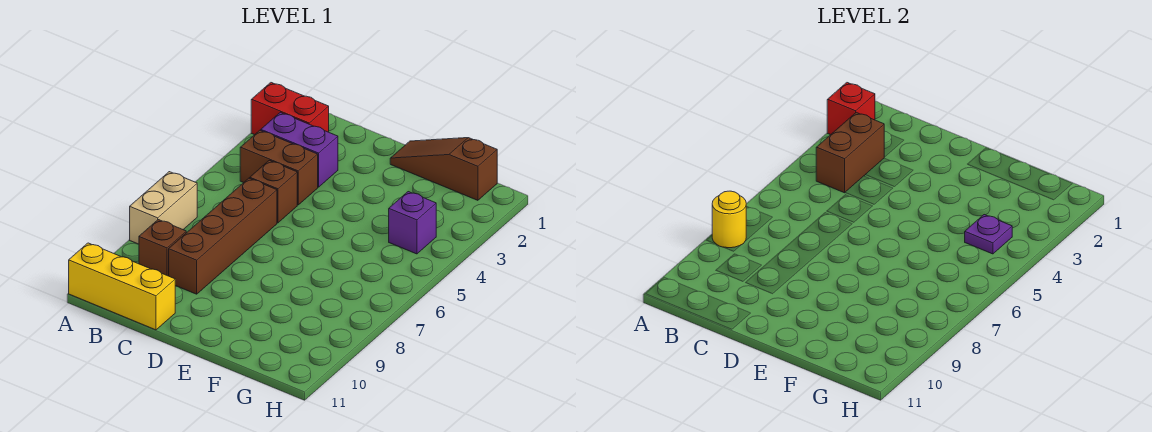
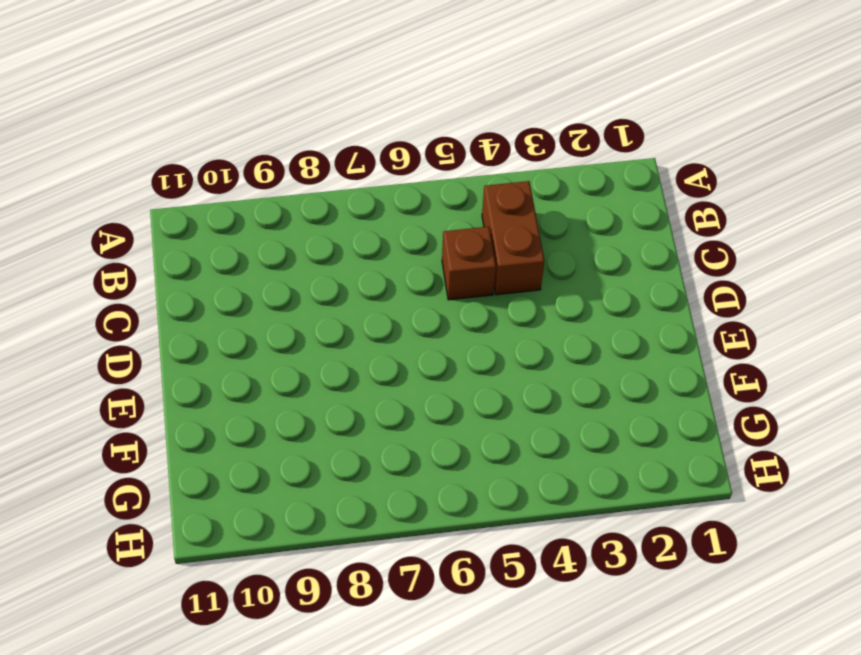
none -> red 1x2 brick [251,83,329,135]
none -> tan 1x2 brick [130,172,197,244]
none -> yellow 1x3 brick [69,243,175,330]

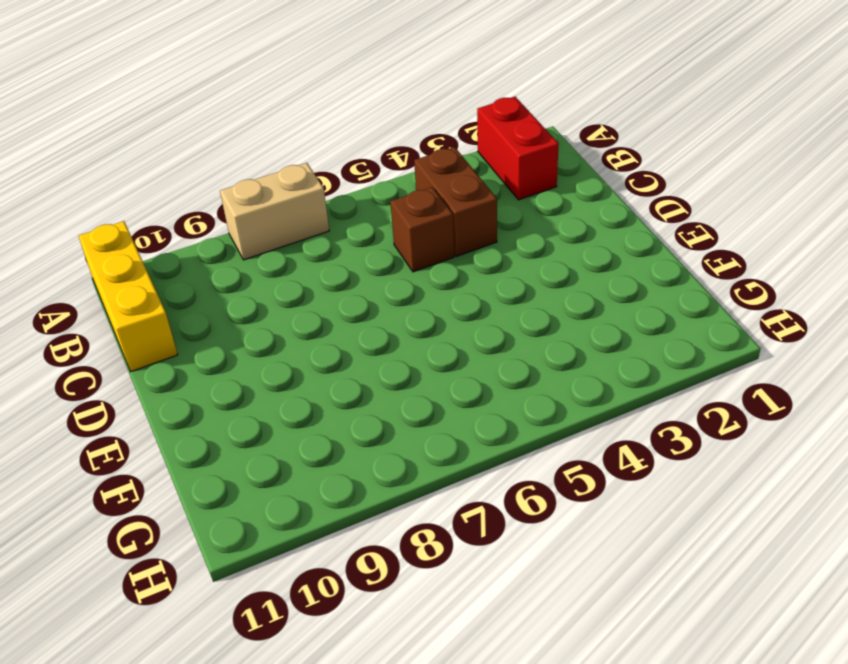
none -> purple 1x2 brick [261,112,338,187]
none -> brown 1x1 brick [139,220,186,276]
none -> brown 1x4 brick [169,178,277,294]

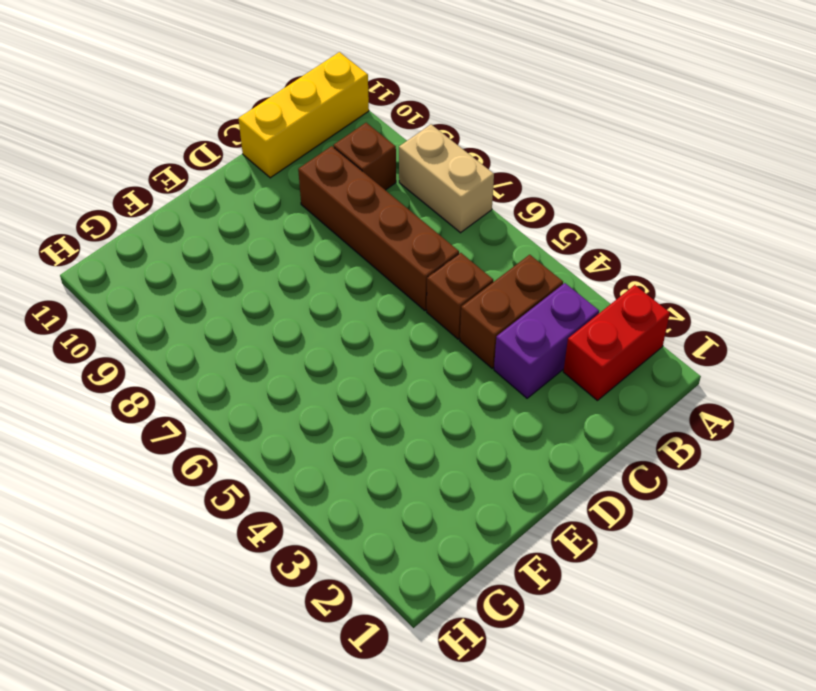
none -> brown 1x3 slope [390,138,497,200]
none -> purple 1x1 brick [389,192,436,254]
none -> red 1x1 brick [827,83,875,135]

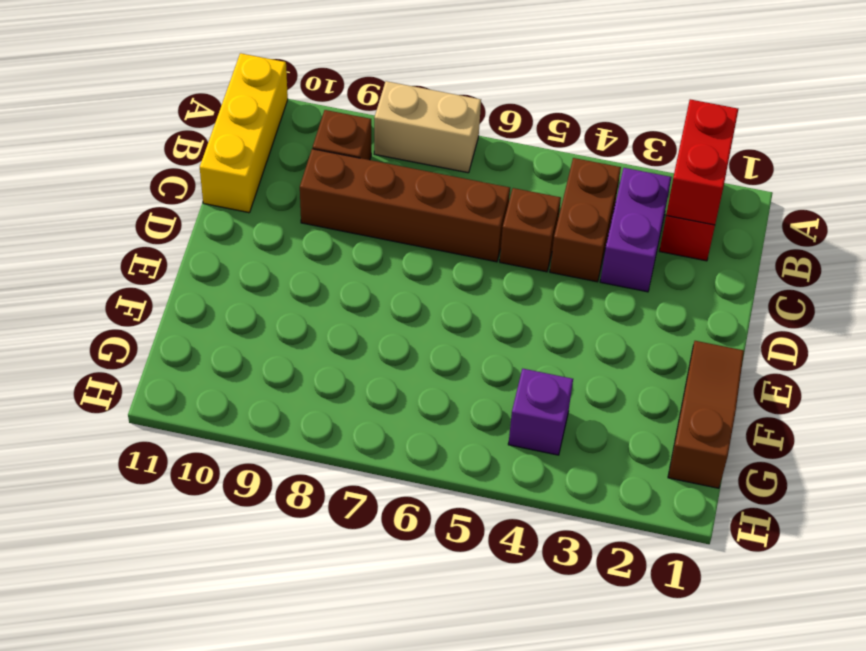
red 1x2 brick [666,99,738,225] -> red 1x1 brick [827,83,875,135]
none -> yellow 1x1 round brick [712,191,746,248]
none -> brown 1x2 brick [816,112,884,193]
none -> purple 1x1 plate [965,215,1012,254]

